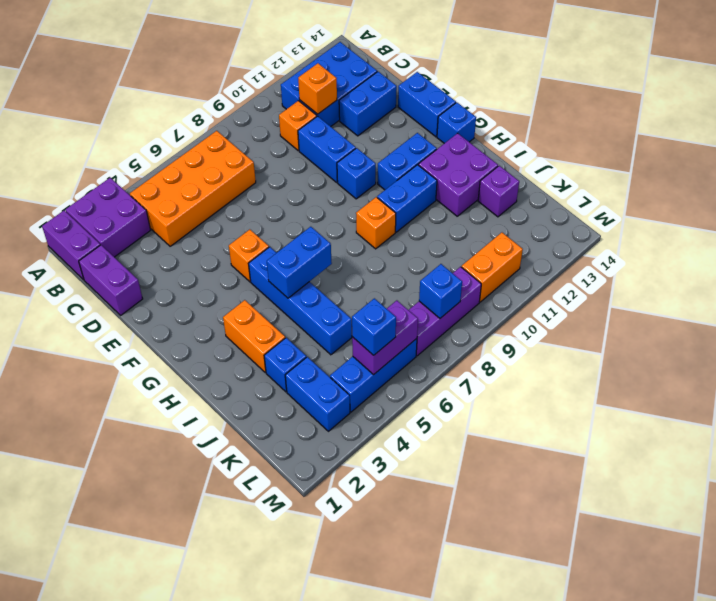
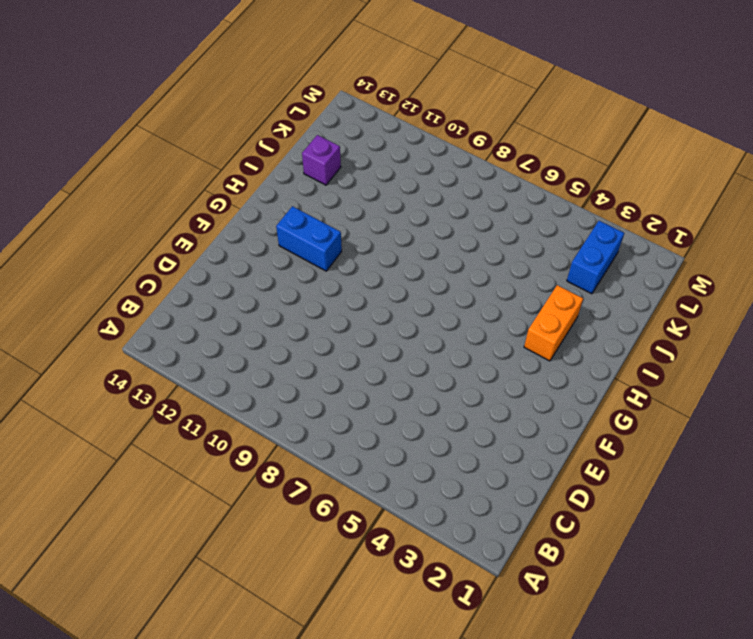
none -> purple 1x2 brick [42,210,100,280]
none -> purple 2x2 brick [66,178,150,257]
none -> orange 2x4 brick [130,131,256,246]

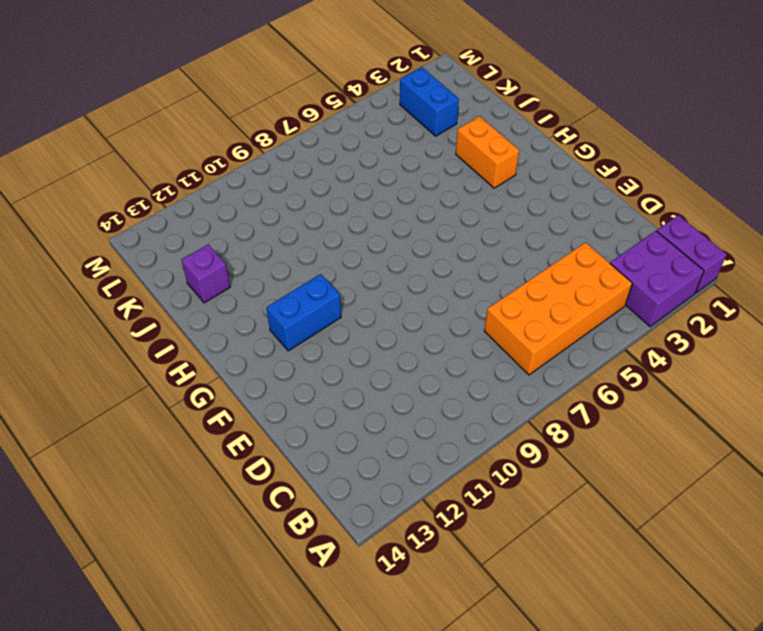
none -> blue 2x3 brick [281,42,377,127]
none -> purple 1x2 brick [79,245,143,315]
none -> orange 1x1 brick [279,101,317,151]

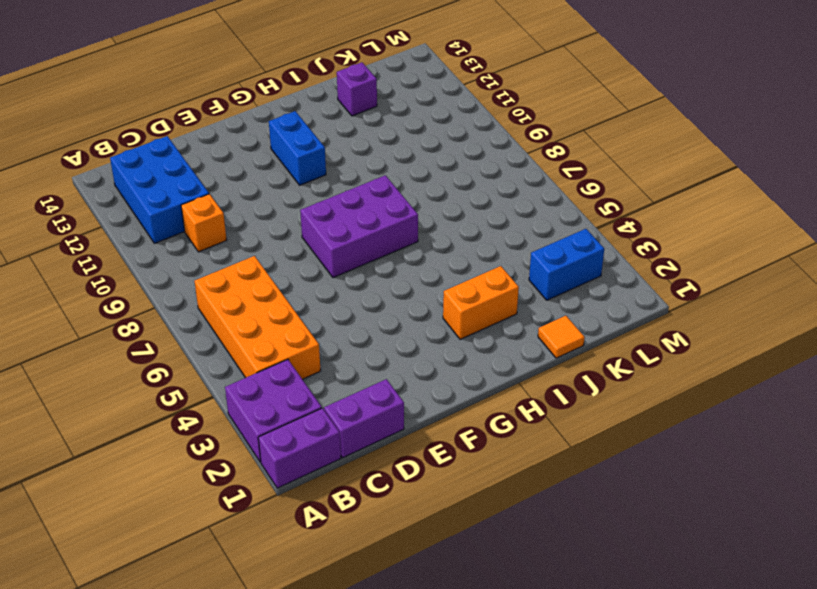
purple 2x3 brick [300,175,418,278] -> none
orange 1x1 tile [538,316,585,358] -> none
none -> blue 1x2 brick [298,116,356,182]
none -> blue 1x2 brick [339,72,397,136]
none -> blue 1x2 brick [398,72,456,137]

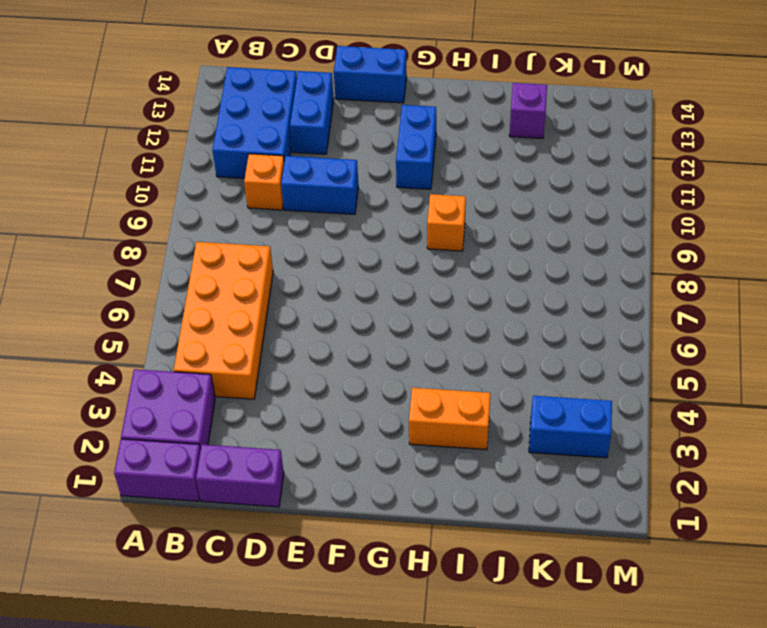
none -> orange 1x1 brick [229,229,269,282]
none -> blue 1x1 brick [337,148,376,199]
none -> blue 1x4 brick [249,247,352,355]

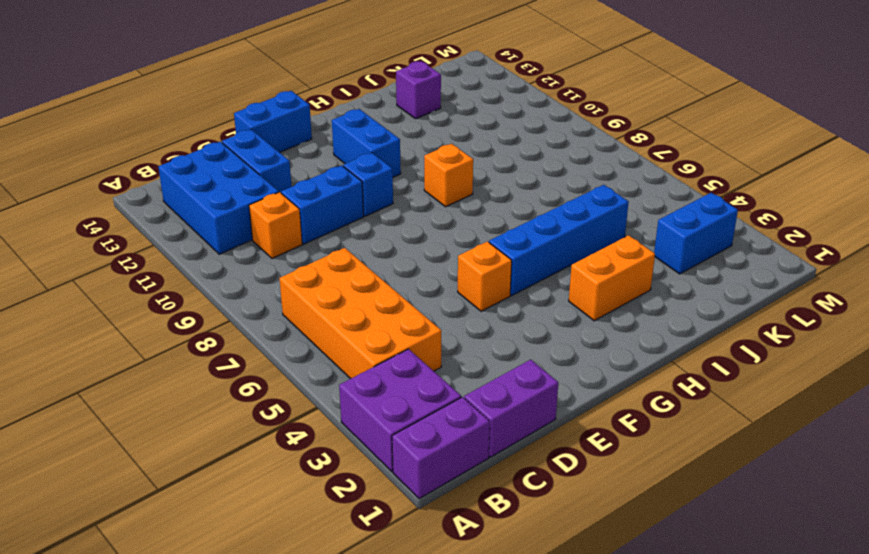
none -> blue 1x1 brick [437,102,476,143]
none -> blue 1x2 brick [377,165,437,232]
none -> purple 2x2 brick [418,133,498,216]

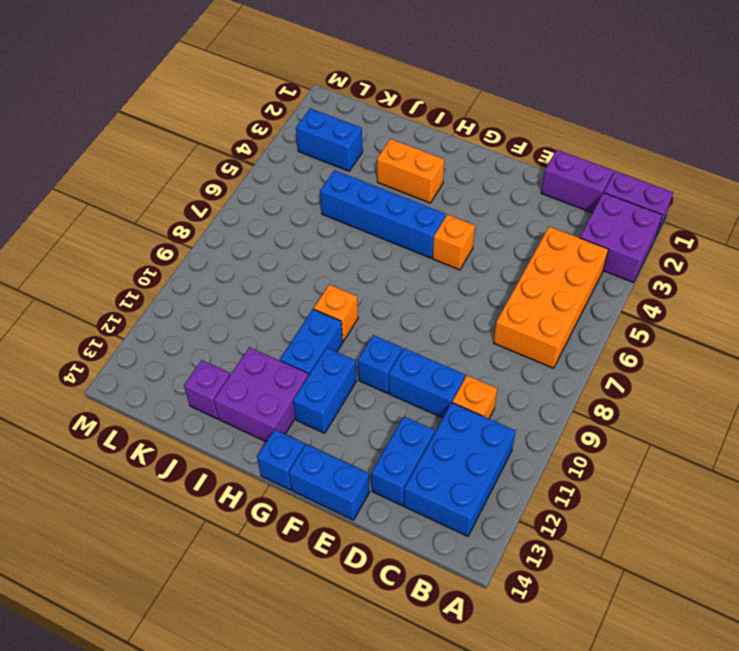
none -> blue 1x1 brick [264,338,306,392]
none -> blue 1x3 brick [330,339,417,412]
none -> purple 1x3 brick [409,267,481,356]

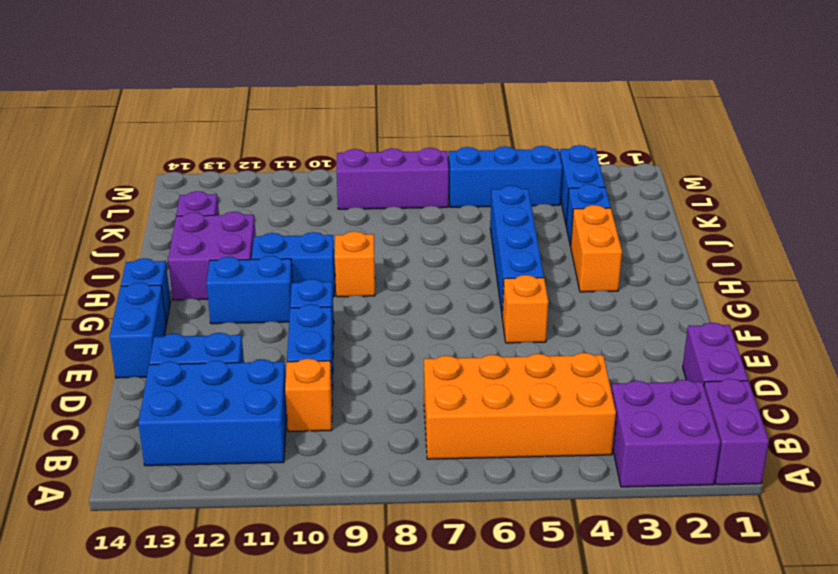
none -> orange 1x2 brick [462,233,523,302]
none -> orange 1x1 brick [298,63,337,114]
none -> blue 1x2 brick [267,227,332,298]

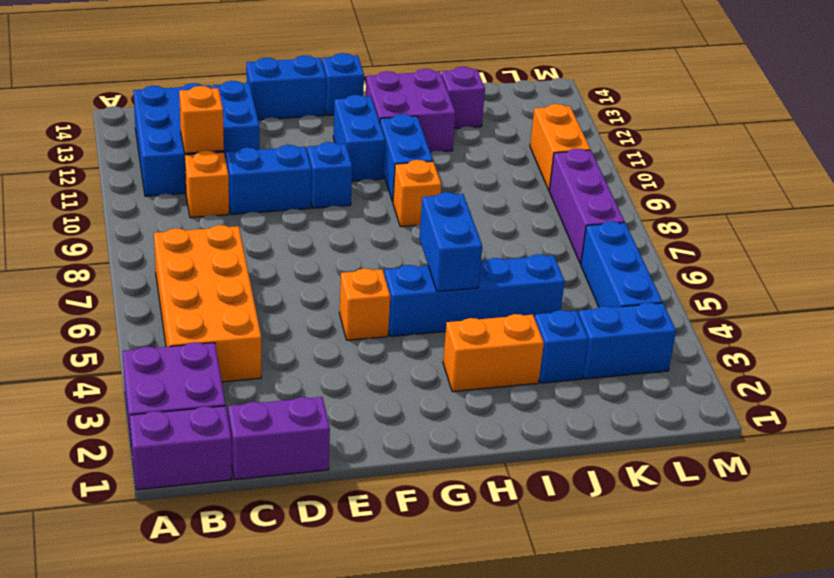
none -> purple 1x2 brick [352,300,418,375]
none -> blue 1x1 brick [419,264,462,318]
none -> blue 1x1 brick [352,298,396,355]

